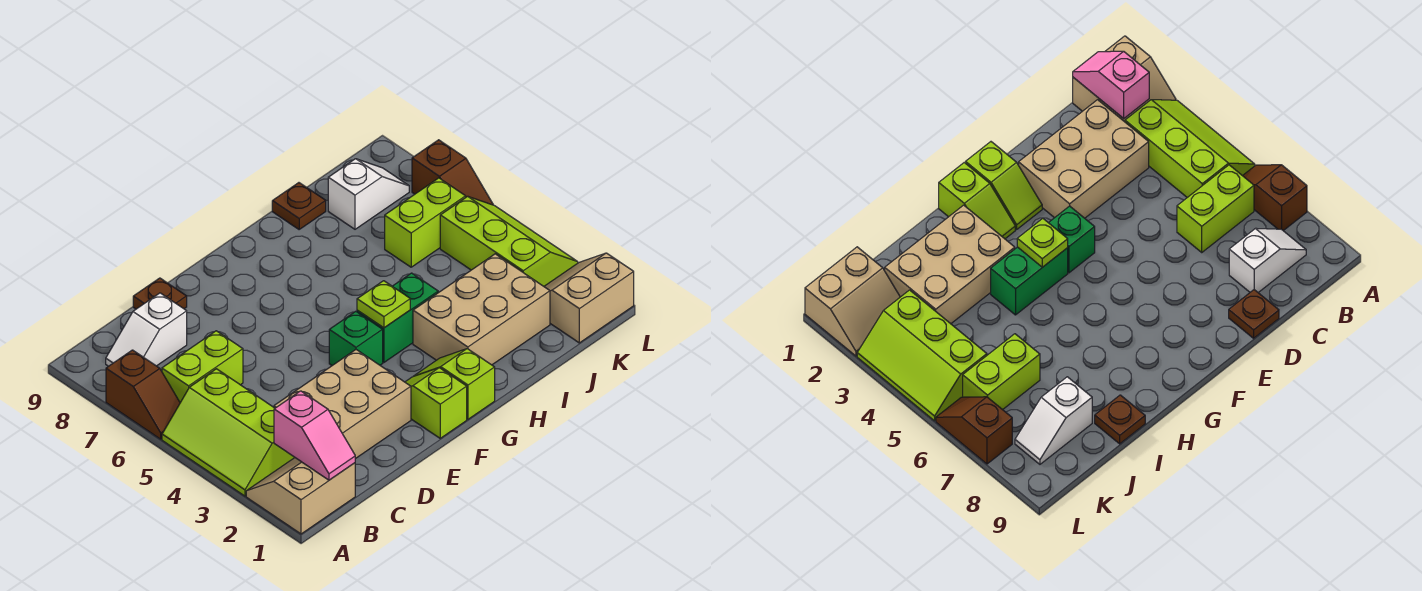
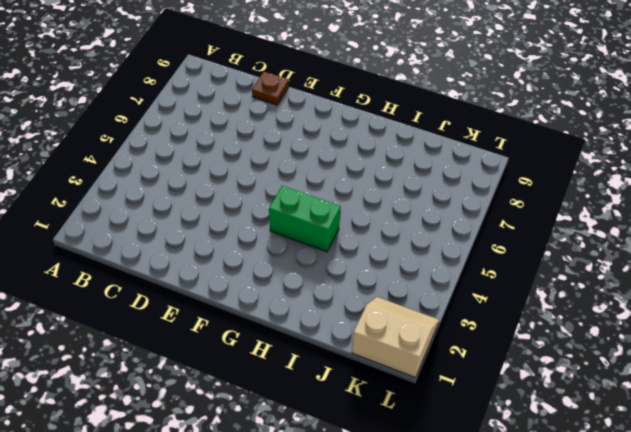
none -> tan 2x2 slope [246,458,355,534]
none -> lime 2x3 slope [162,369,295,496]
none -> brown 1x2 slope [106,350,180,439]

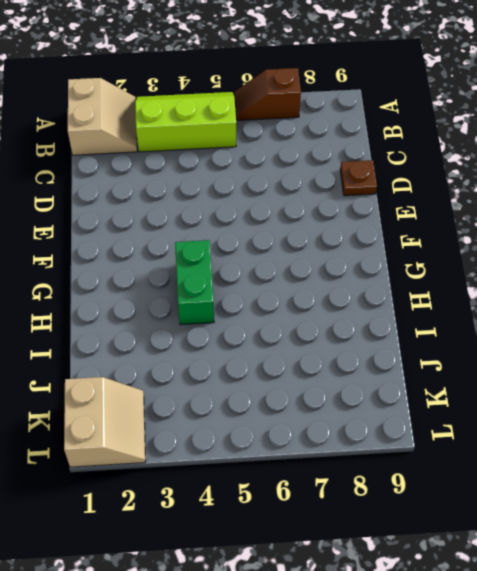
none -> lime 1x2 brick [162,331,243,402]
none -> white 1x2 slope [106,293,187,366]
none -> tan 2x3 brick [274,350,411,459]

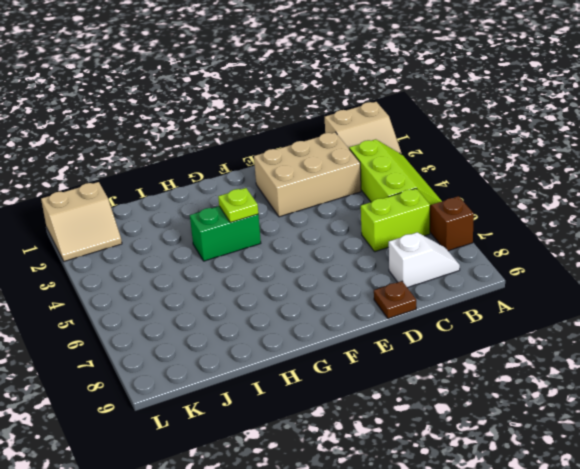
none -> lime 1x2 slope [405,368,467,438]
none -> green 1x1 brick [329,311,383,365]
none -> lime 1x2 slope [415,349,495,419]

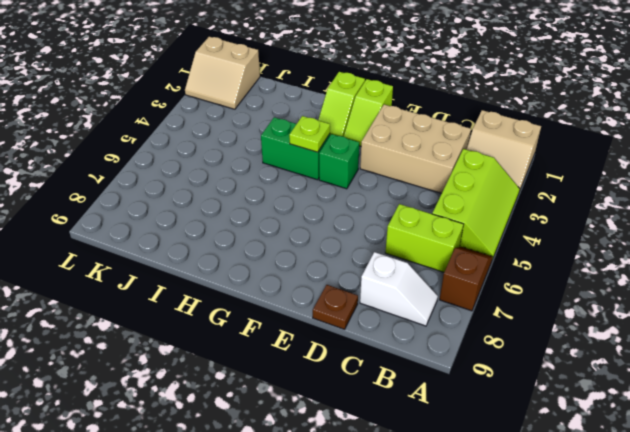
none -> tan 2x3 brick [413,254,550,365]
none -> brown 1x1 plate [272,183,326,229]
none -> lime 1x2 brick [385,178,466,267]

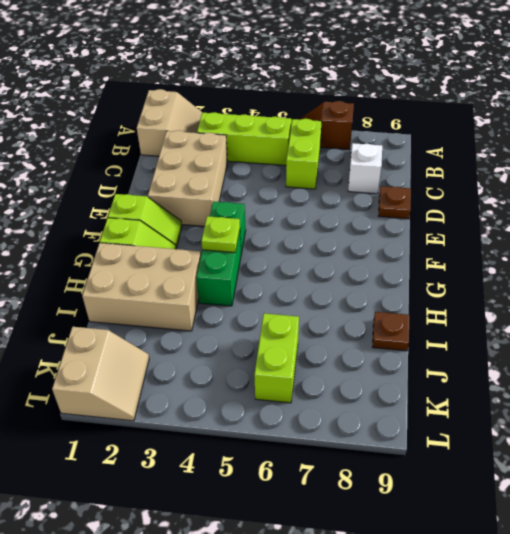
tan 2x3 brick [82,243,201,331] -> tan 2x3 brick turned to [413,254,550,365]
none -> white 1x2 slope [328,159,409,229]
none -> lime 2x3 slope [440,196,578,286]
none -> brown 1x2 slope [412,140,493,205]

